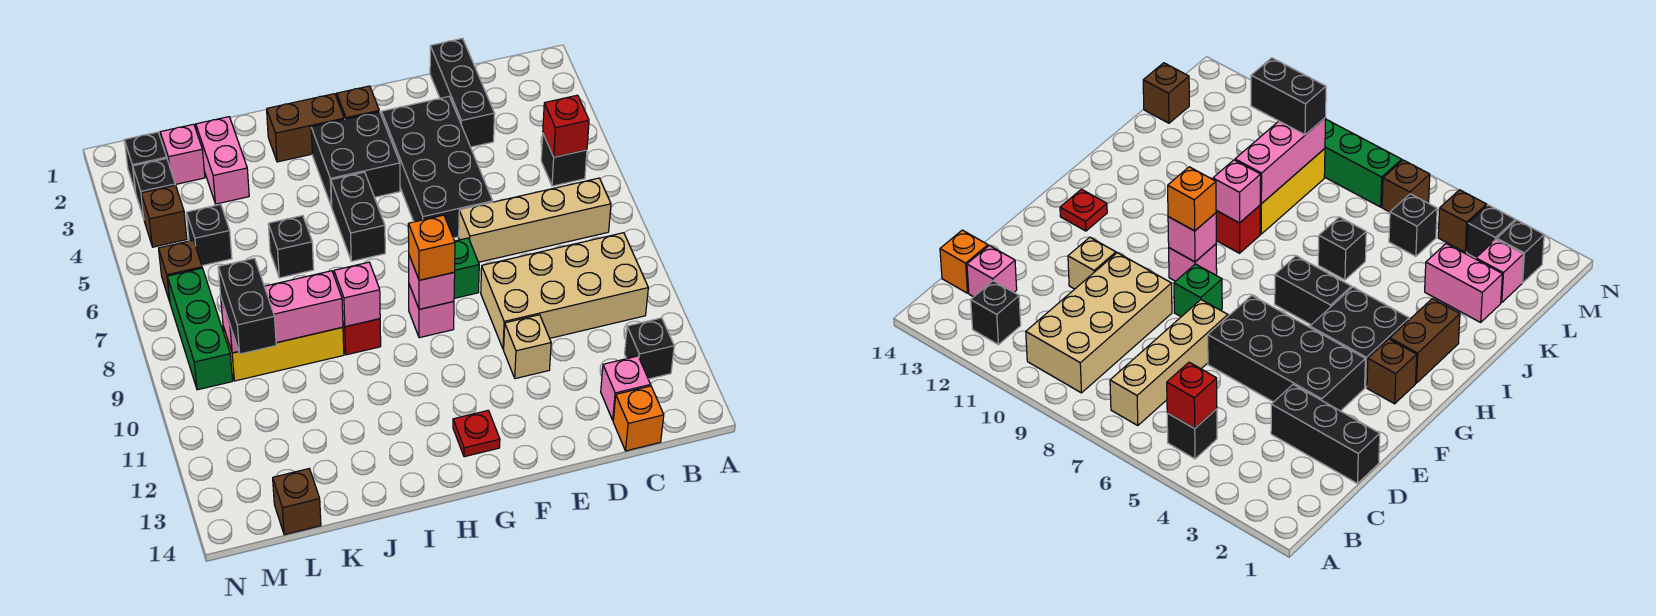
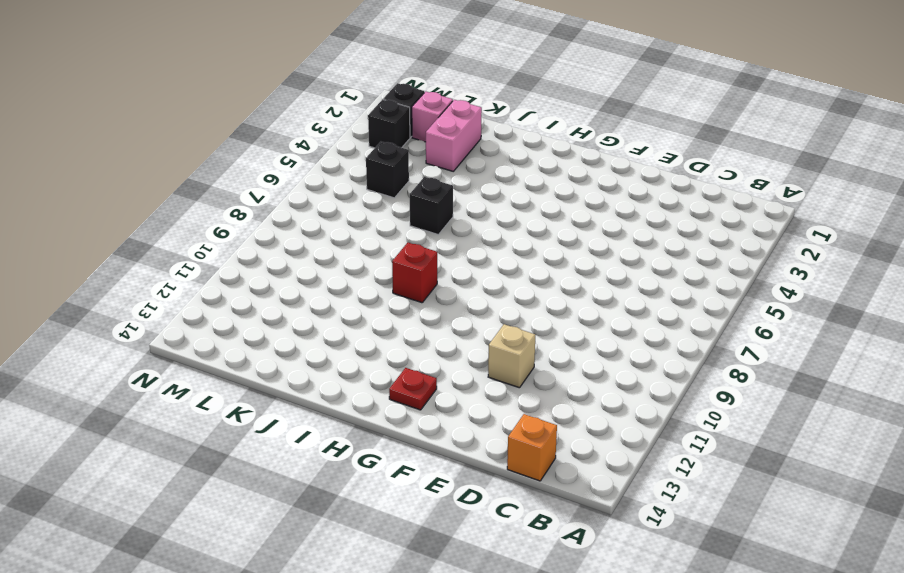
none -> black 1x1 brick [541,134,587,186]
none -> tan 1x4 brick [459,178,611,262]
none -> tan 2x4 brick [481,233,648,349]
none -> black 1x1 brick [625,318,674,379]

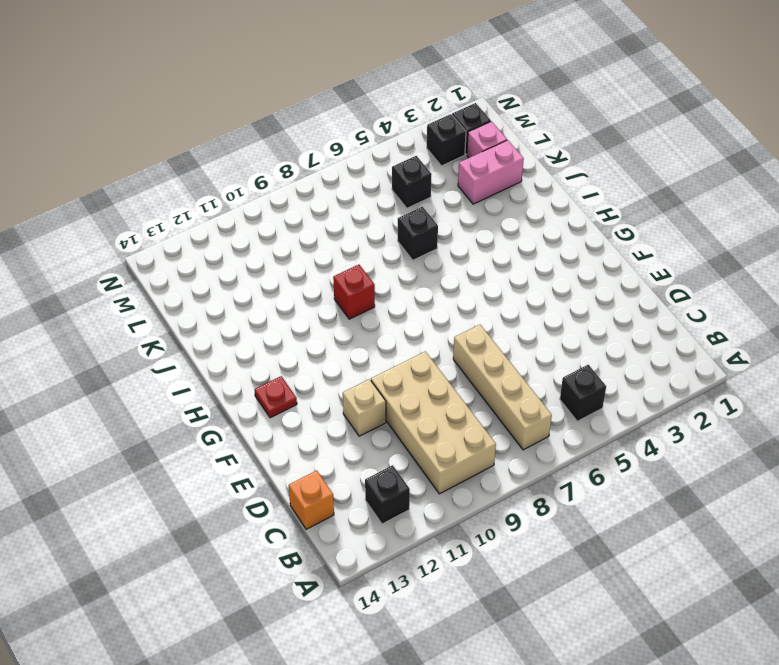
none -> pink 1x1 brick [601,356,651,420]
none -> black 1x3 brick [430,38,495,147]
none -> black 2x4 brick [382,97,493,238]
none -> green 1x1 brick [454,238,479,298]

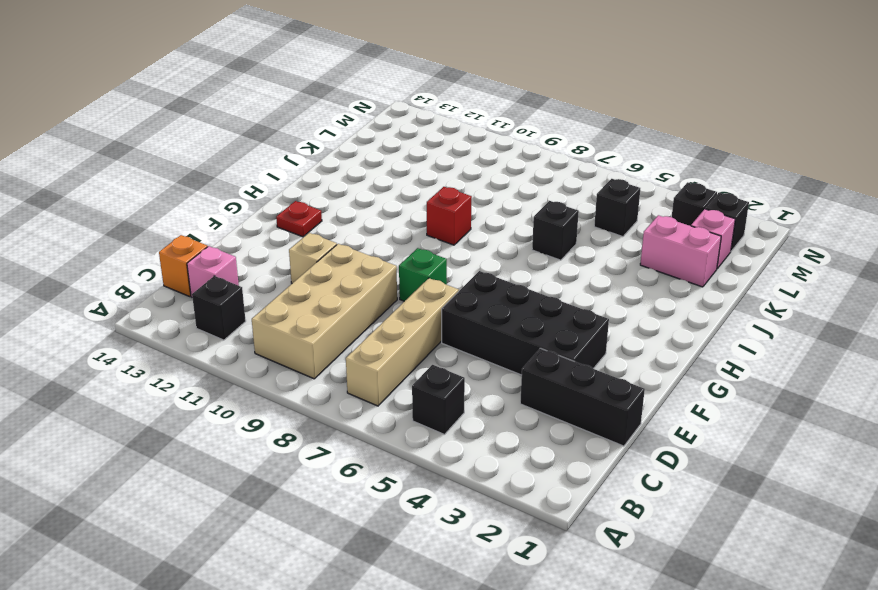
none -> brown 1x1 brick [337,86,379,119]
none -> black 2x2 brick [311,112,400,207]
none -> pink 1x1 brick [409,285,454,338]
none -> brown 1x2 brick [267,94,344,162]

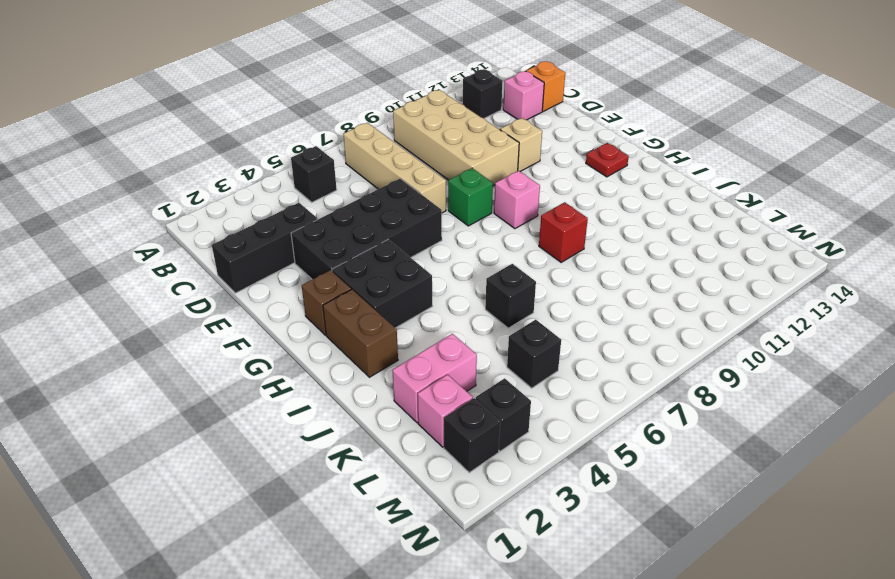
none -> black 1x2 brick [331,172,385,261]
none -> yellow 1x3 brick [223,327,344,381]
none -> brown 1x1 brick [273,469,321,535]
none -> brown 1x1 brick [141,185,187,247]

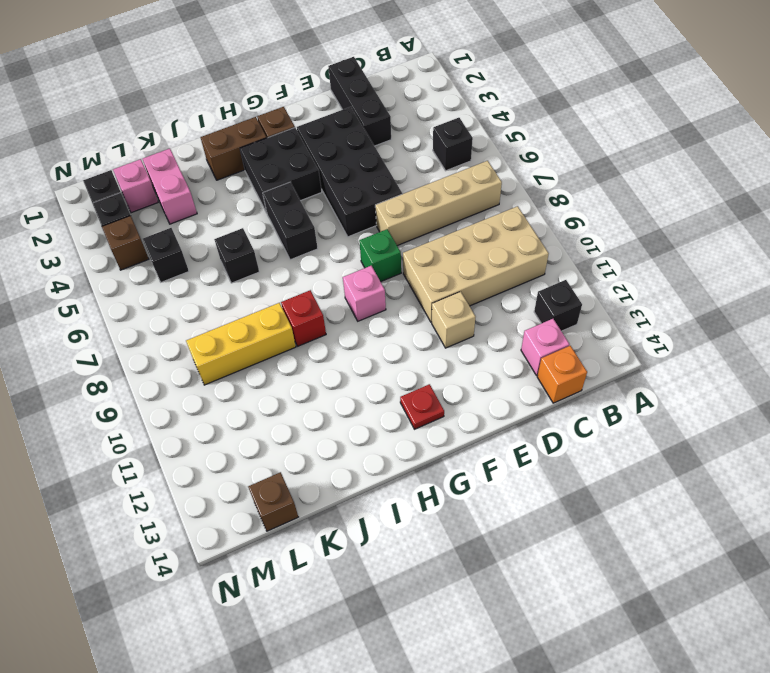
none -> brown 1x1 brick [159,240,202,301]
none -> green 1x3 brick [167,268,233,390]
none -> red 1x1 brick [543,95,589,157]
none -> pink 1x1 brick [409,256,455,309]

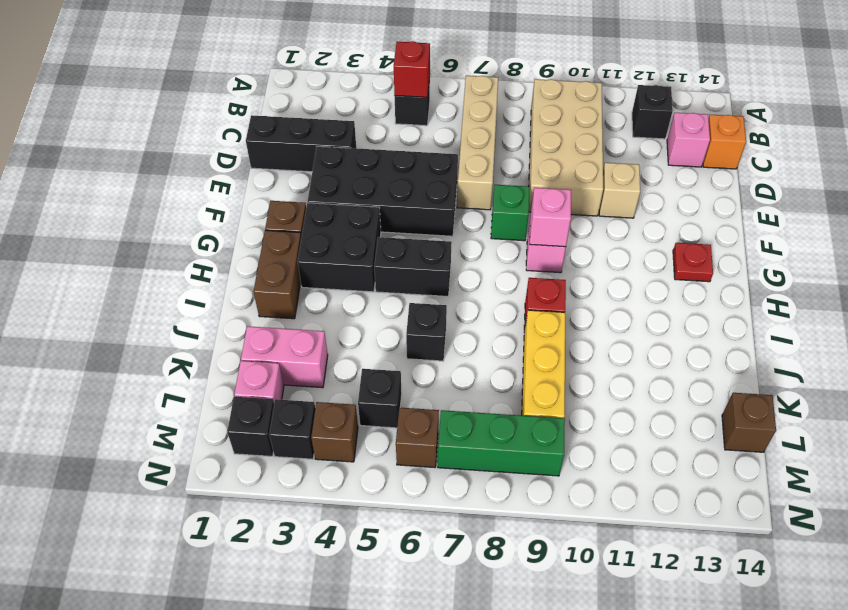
none -> pink 1x1 brick [334,262,380,327]
none -> pink 1x3 brick [221,271,343,353]
none -> orange 1x1 brick [408,215,455,280]
none -> black 1x2 brick [218,258,276,354]

